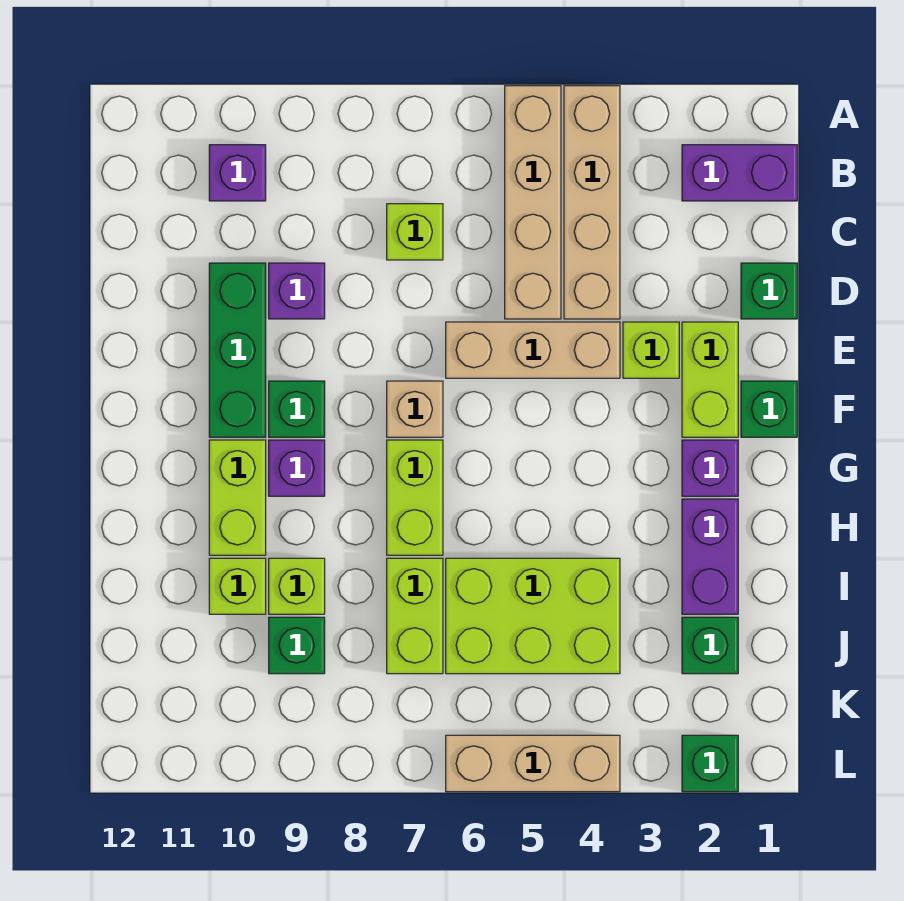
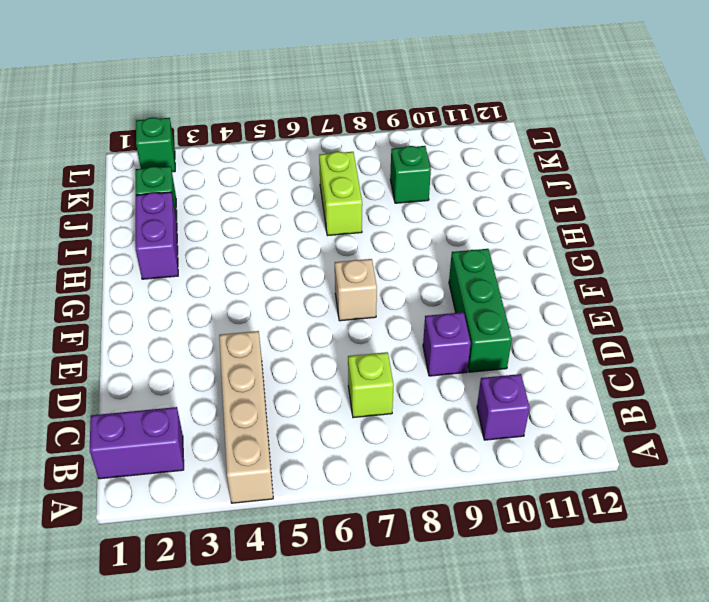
none -> tan 1x4 brick [505,86,561,319]
none -> green 1x1 brick [741,263,797,319]
none -> lime 1x2 brick [682,322,738,437]

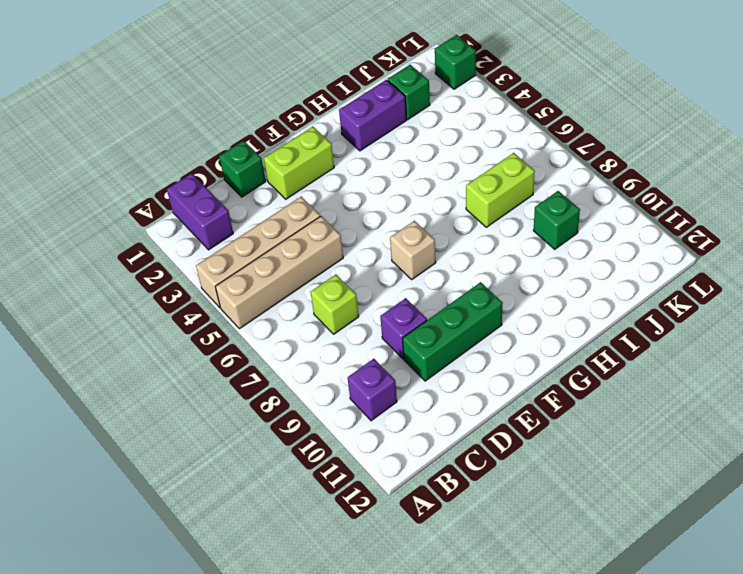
none -> lime 1x1 brick [623,322,679,378]
none -> tan 1x3 brick [446,322,620,378]
none -> green 1x1 brick [741,381,797,437]

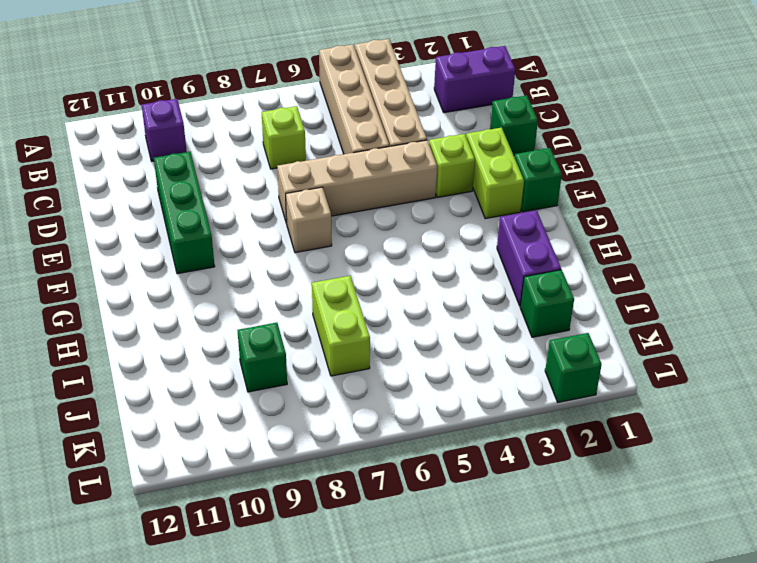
tan 1x4 brick [277,140,437,224] -> tan 1x3 brick [446,322,620,378]
none -> purple 1x1 brick [269,263,325,319]
none -> green 1x1 brick [269,381,325,437]
none -> purple 1x1 brick [682,440,738,496]

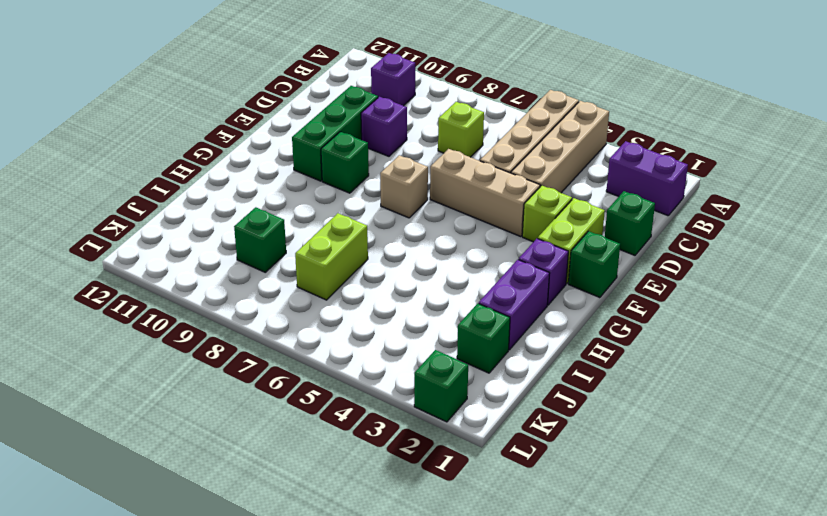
none -> lime 1x2 brick [387,440,443,555]
none -> purple 1x1 brick [269,440,325,496]
none -> lime 1x2 brick [209,440,266,555]

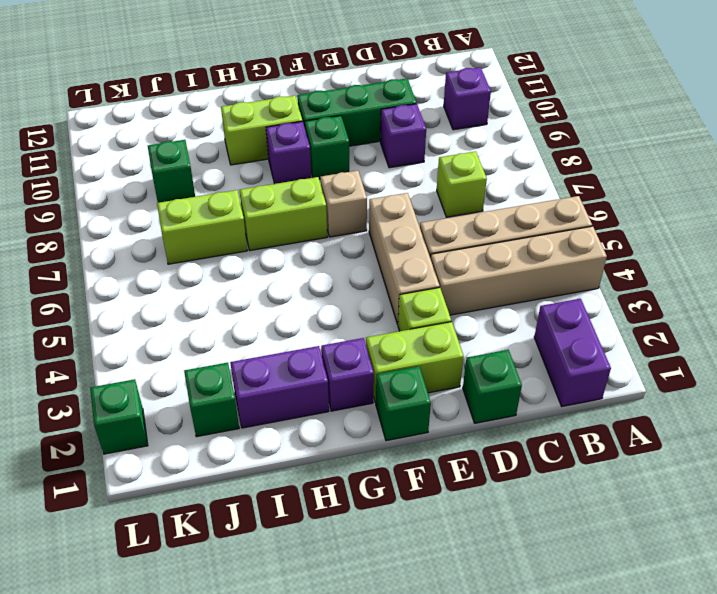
none -> lime 2x3 brick [446,558,620,674]
none -> lime 1x1 brick [269,558,325,614]
none -> lime 1x1 brick [209,558,266,614]

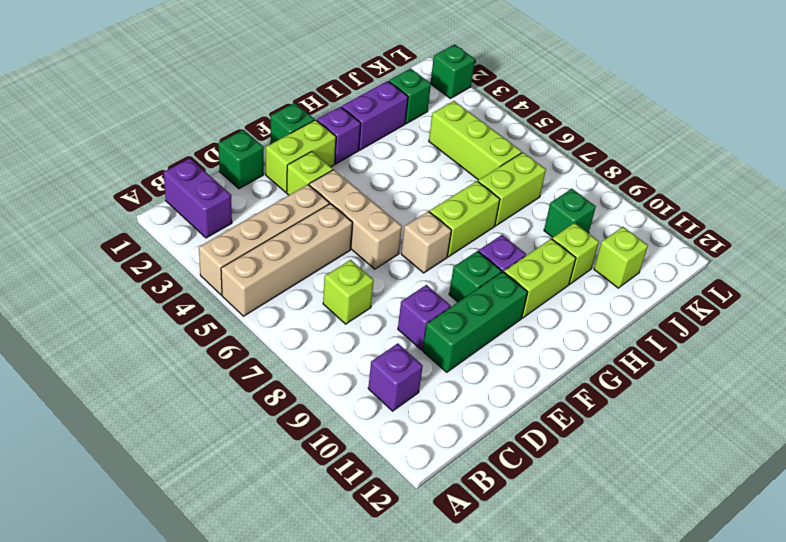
lime 1x3 brick [429,101,522,180] -> lime 2x3 brick [446,558,620,674]
lime 1x1 brick [594,227,648,288] -> lime 1x1 brick moved to [269,558,325,614]
none -> tan 1x3 brick [446,735,620,792]

